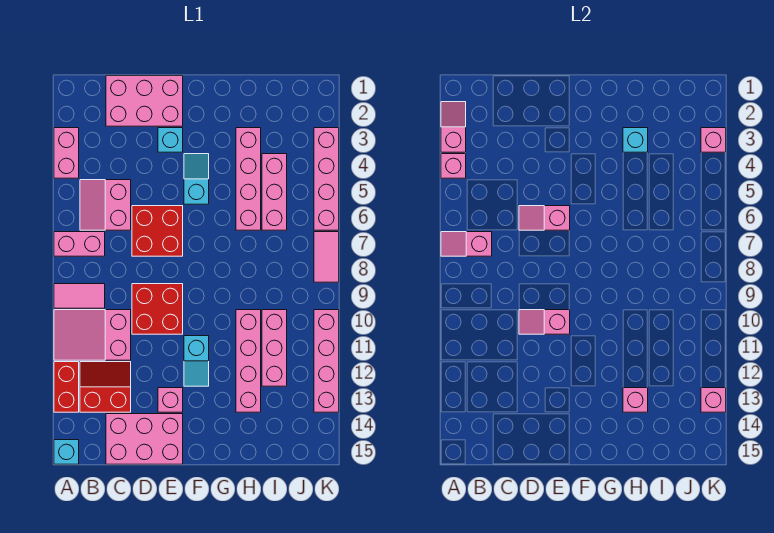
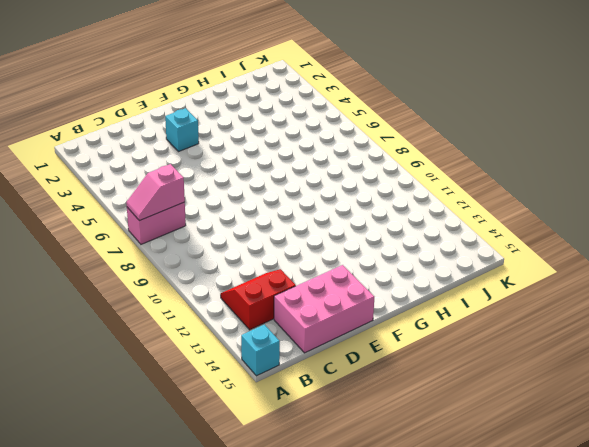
none -> pink 1x2 brick [54,128,79,178]
none -> pink 1x2 tile [54,284,105,308]
none -> pink 2x3 slope [54,310,131,360]
none -> red 1x2 brick [54,362,79,412]

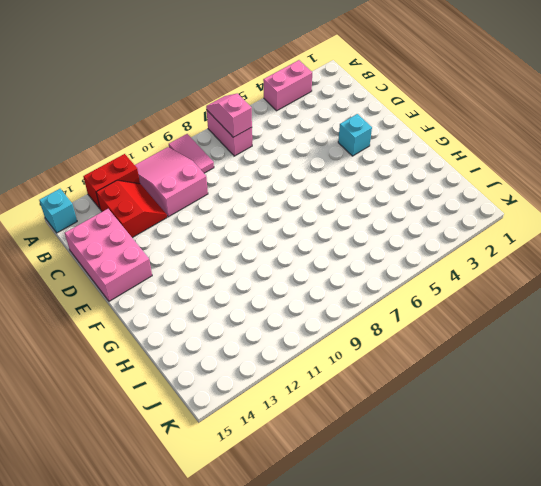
none -> pink 2x2 slope [80,180,131,230]
none -> pink 2x3 brick [106,76,183,126]
none -> red 2x2 brick [132,206,183,256]
none -> red 2x2 brick [132,284,183,334]

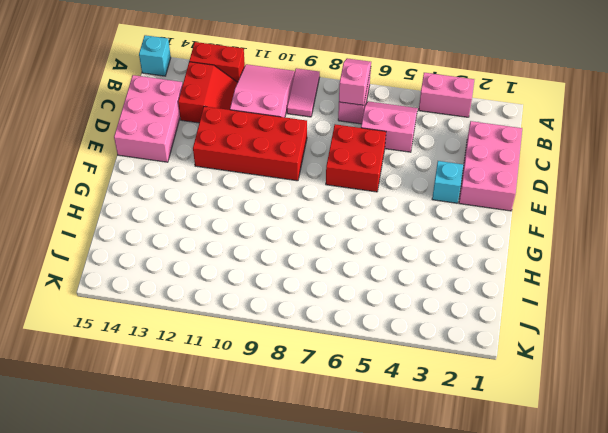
red 2x4 brick [193,106,307,181] -> red 2x2 brick [132,284,183,334]
none -> pink 1x1 brick [158,388,183,412]
none -> cyan 1x2 slope [184,154,209,204]
none -> cyan 1x2 slope [184,336,209,386]
none -> pink 1x4 brick [236,128,261,230]

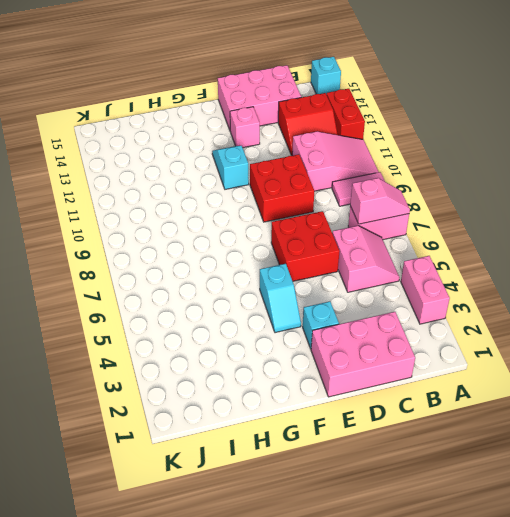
none -> pink 1x4 brick [236,128,261,230]
none -> pink 1x4 brick [236,310,261,412]
none -> pink 1x3 brick [262,154,287,230]
none -> pink 1x3 brick [262,310,287,386]

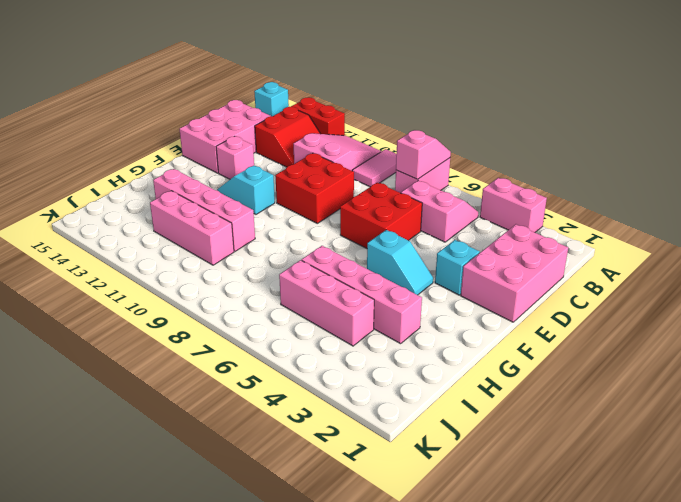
none -> pink 1x4 brick [314,128,339,230]
none -> pink 1x2 tile [314,232,339,282]
none -> pink 1x4 brick [314,310,339,412]
none -> pink 1x2 slope [441,102,466,152]

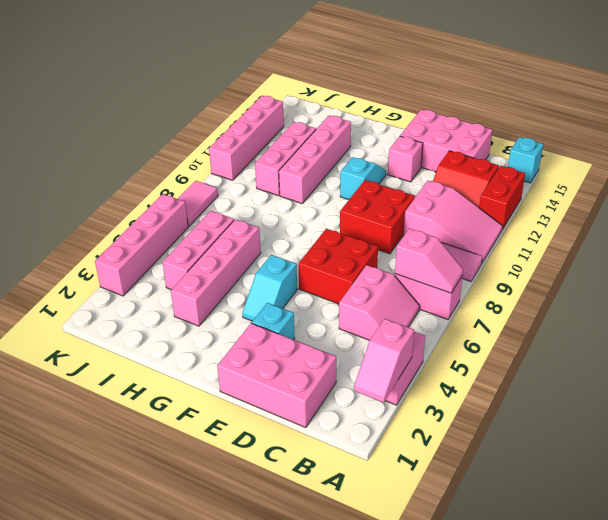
none -> pink 1x1 brick [441,154,466,178]
none -> pink 1x2 slope [519,206,570,230]
none -> pink 1x2 slope [519,310,570,334]
none -> cyan 1x1 brick [623,128,648,152]

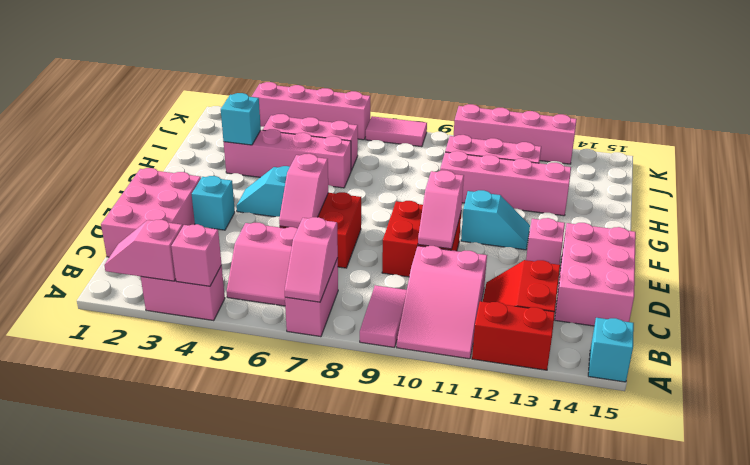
none -> pink 1x1 brick [623,388,648,412]
none -> pink 1x1 brick [701,128,726,152]
none -> pink 1x1 brick [701,388,726,412]

